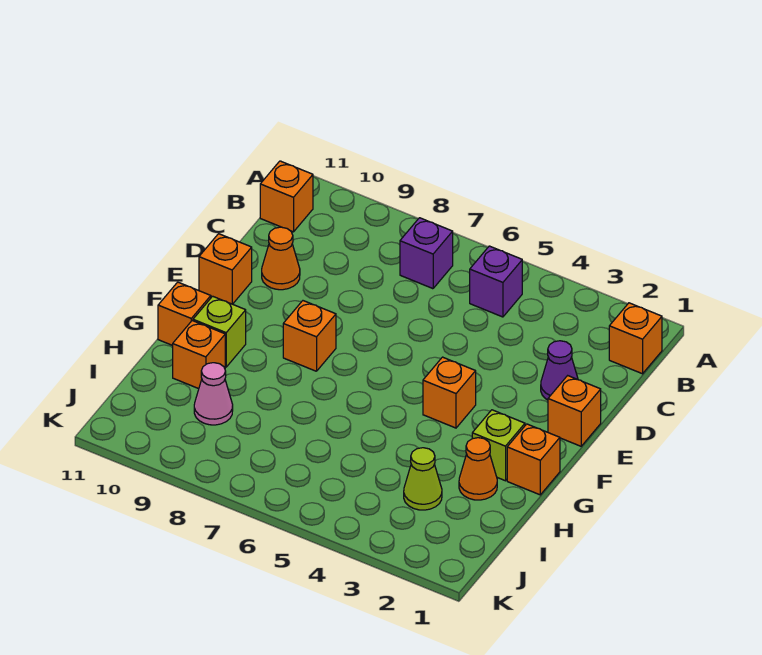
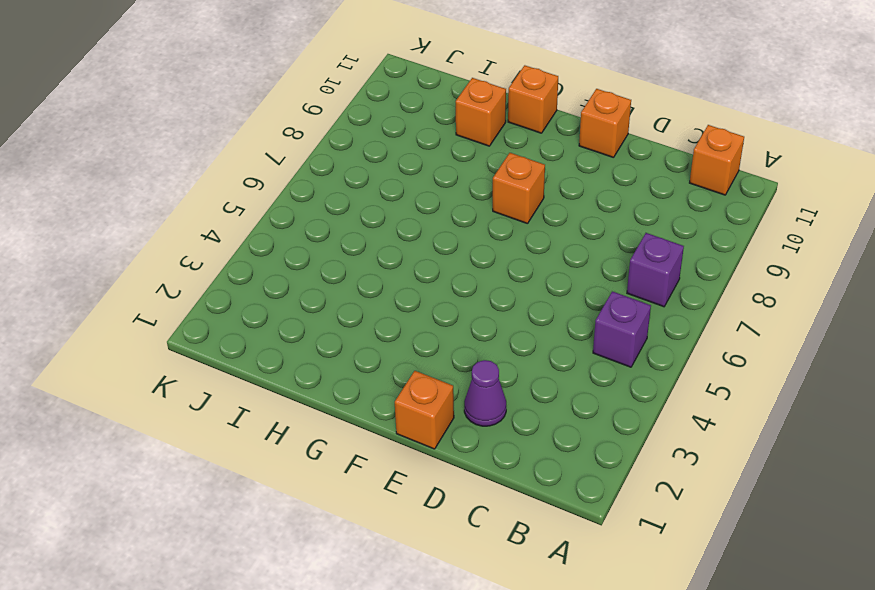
none -> orange 1x1 brick [609,303,662,374]
none -> orange 1x1 cone [262,227,300,290]
none -> orange 1x1 brick [423,357,476,428]

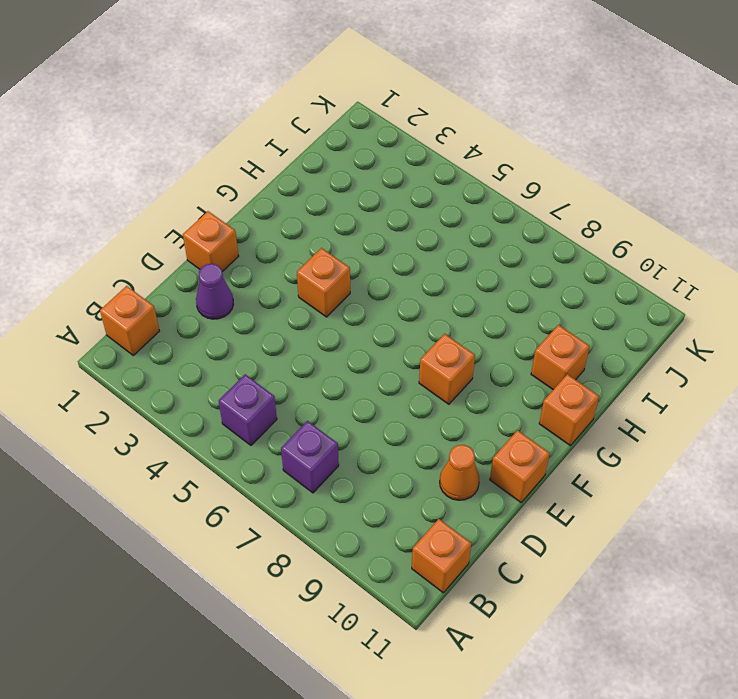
none -> orange 1x1 brick [507,424,560,495]
none -> lime 1x1 brick [472,410,525,481]
none -> lime 1x1 brick [193,296,246,367]

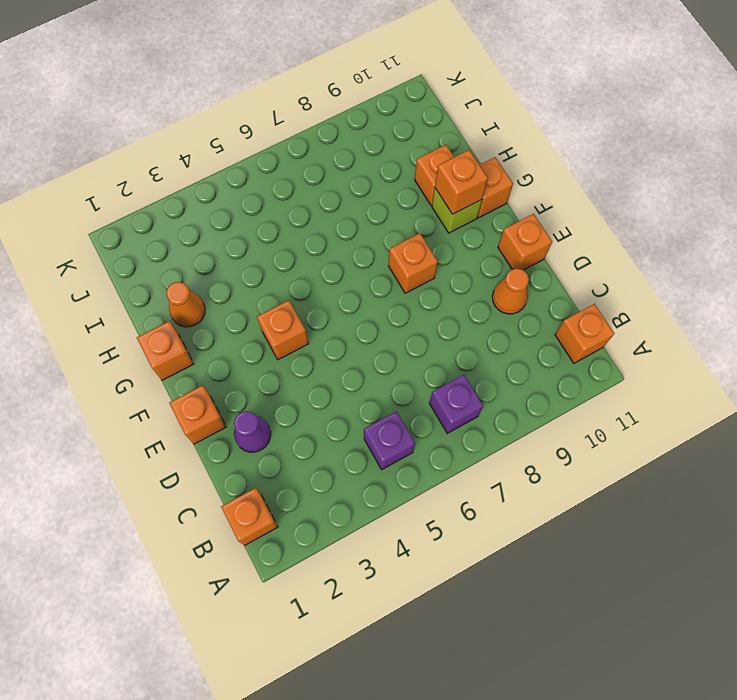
orange 1x1 brick [435,150,488,214] -> none
none -> lime 1x1 brick [472,410,525,481]
none -> lime 1x1 cone [404,448,442,510]
none -> pink 1x1 cone [194,363,233,425]

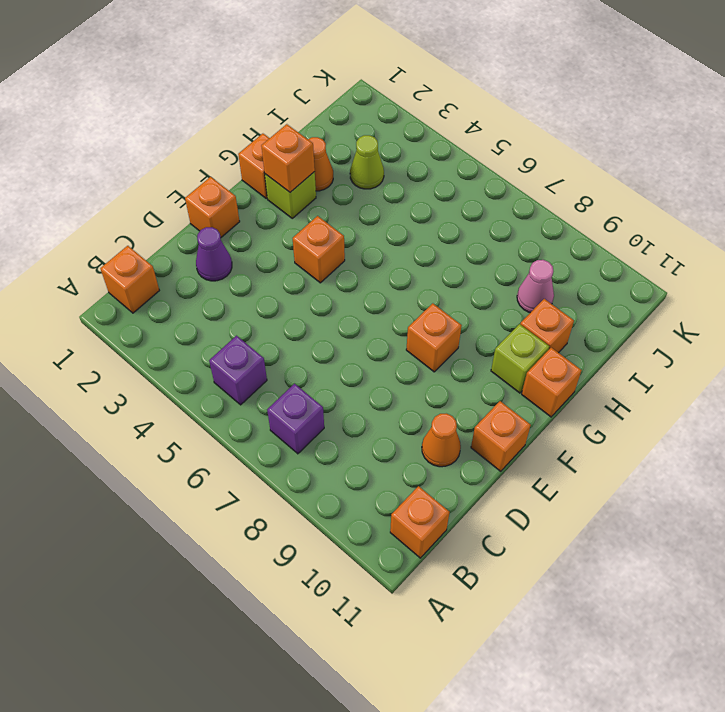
orange 1x1 brick [261,124,315,192] -> none

